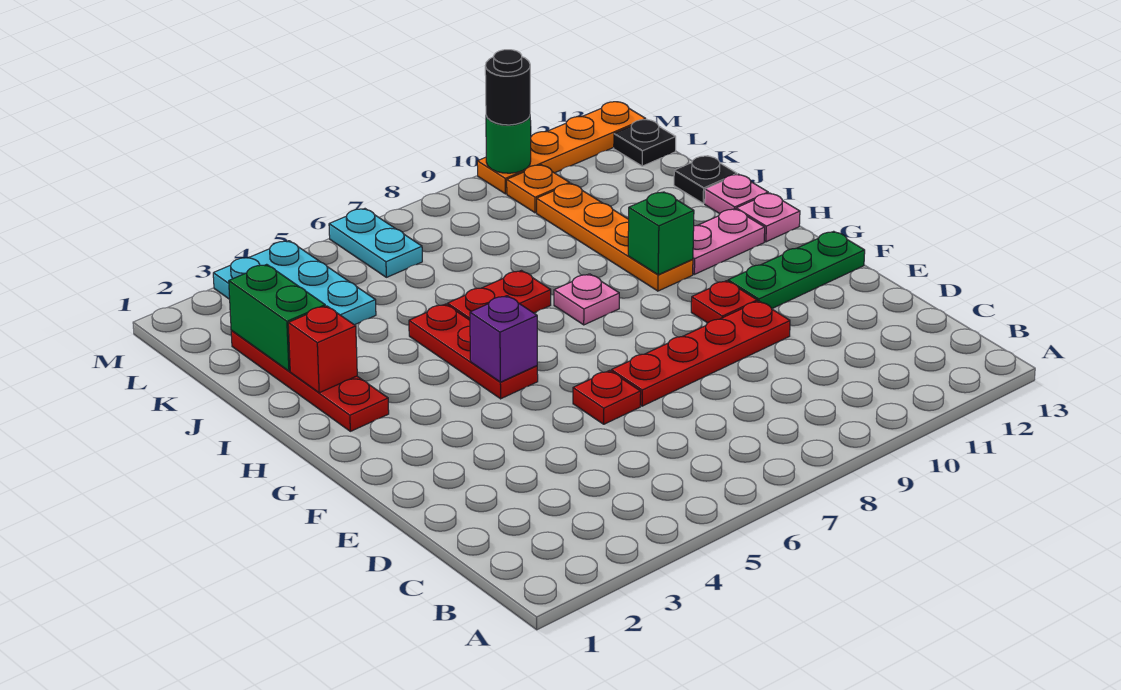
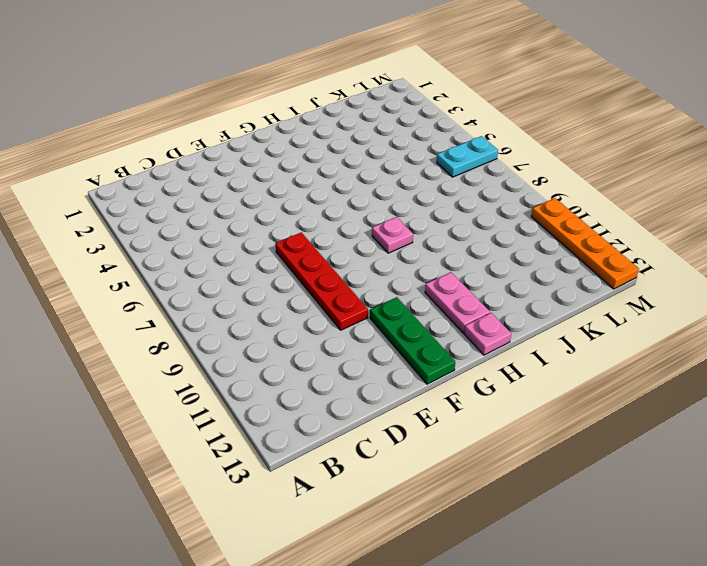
none -> red 1x1 plate [573,371,641,424]
none -> red 1x1 plate [691,281,757,323]
none -> red 1x3 plate [409,304,538,399]

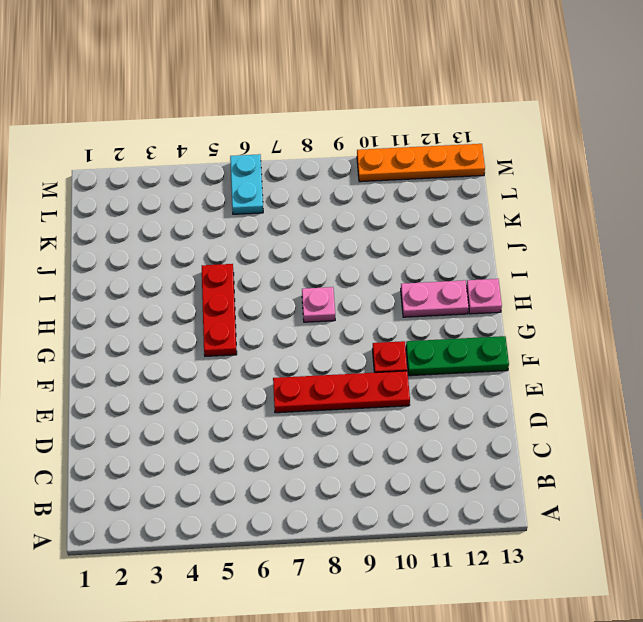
none -> red 1x1 plate [573,371,641,424]
none -> red 1x4 plate [231,330,389,431]
none -> orange 1x4 plate [537,184,693,291]

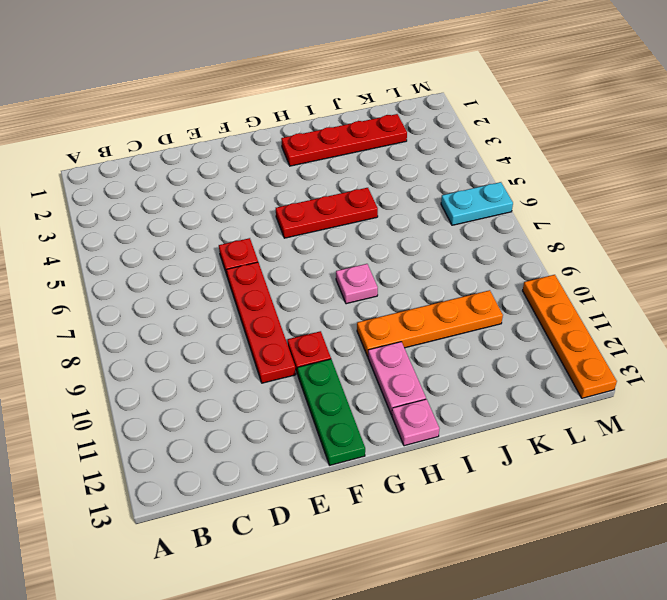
none -> red 1x2 plate [447,271,551,320]
none -> pink 1x1 plate [705,174,768,214]
none -> black 1x1 plate [674,156,737,203]

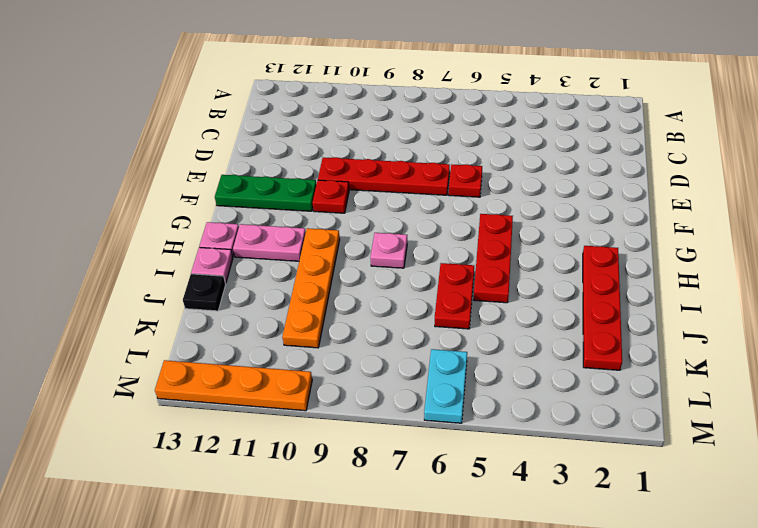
red 1x2 plate [435,263,474,329] -> red 1x2 plate turned to [447,271,551,320]
none -> cyan 2x3 plate [213,241,376,325]
none -> orange 1x1 plate [507,165,570,213]
none -> black 1x1 plate [614,120,676,166]

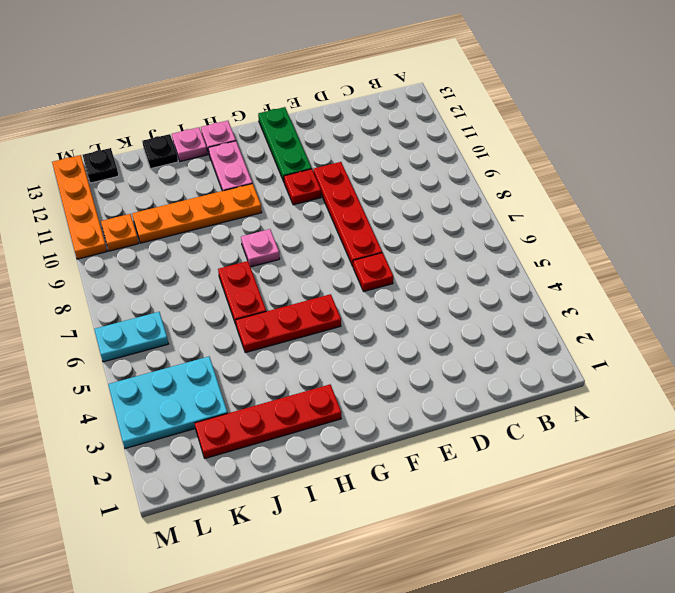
none -> purple 1x1 brick [470,296,537,382]
none -> green 1x1 brick [628,192,694,275]
none -> red 1x1 brick [288,306,357,393]

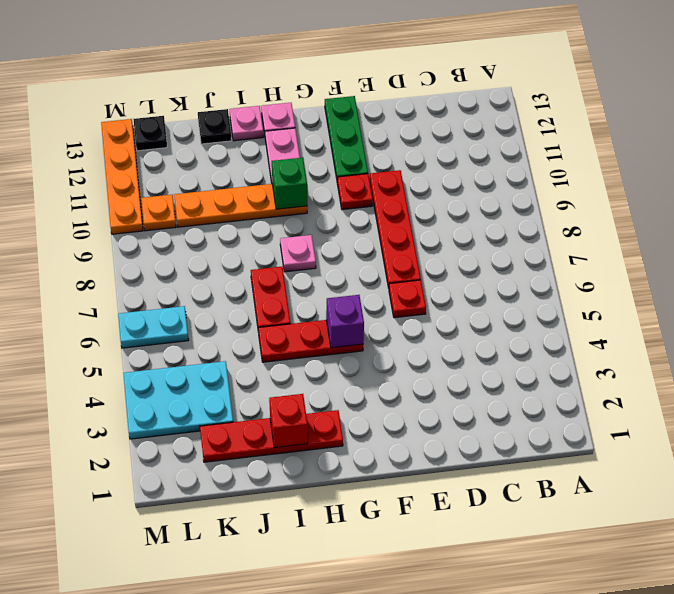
none -> green 1x2 brick [229,264,325,371]
none -> green 1x1 round brick [486,116,531,173]
none -> black 1x1 round brick [485,50,530,125]

